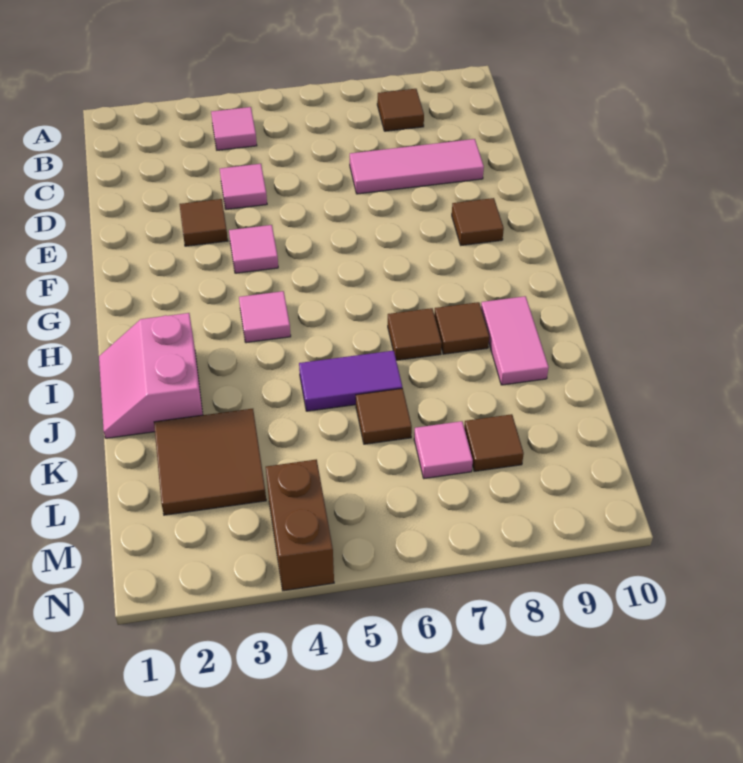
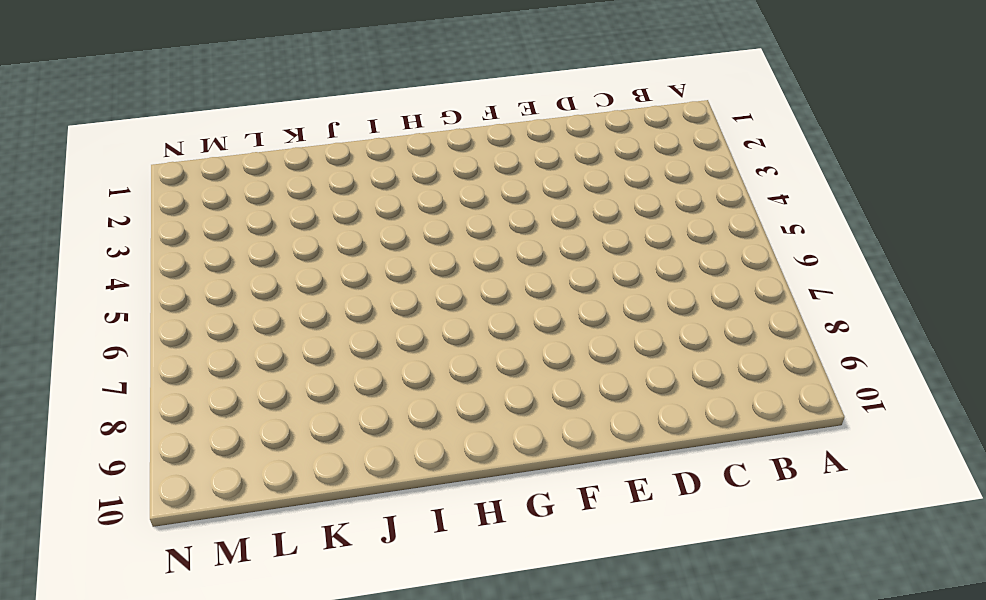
none -> pink 1x1 tile [211,107,257,150]
none -> brown 1x1 tile [377,89,424,131]
none -> pink 1x1 tile [220,164,267,209]

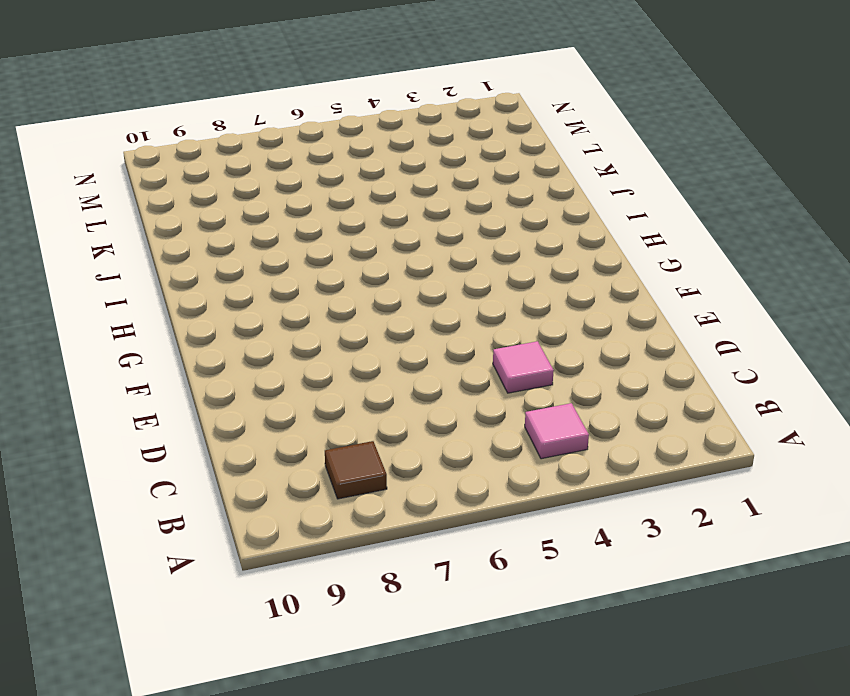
none -> pink 1x3 tile [350,139,484,194]
none -> brown 1x1 tile [180,199,228,246]
none -> pink 1x1 tile [229,225,278,273]

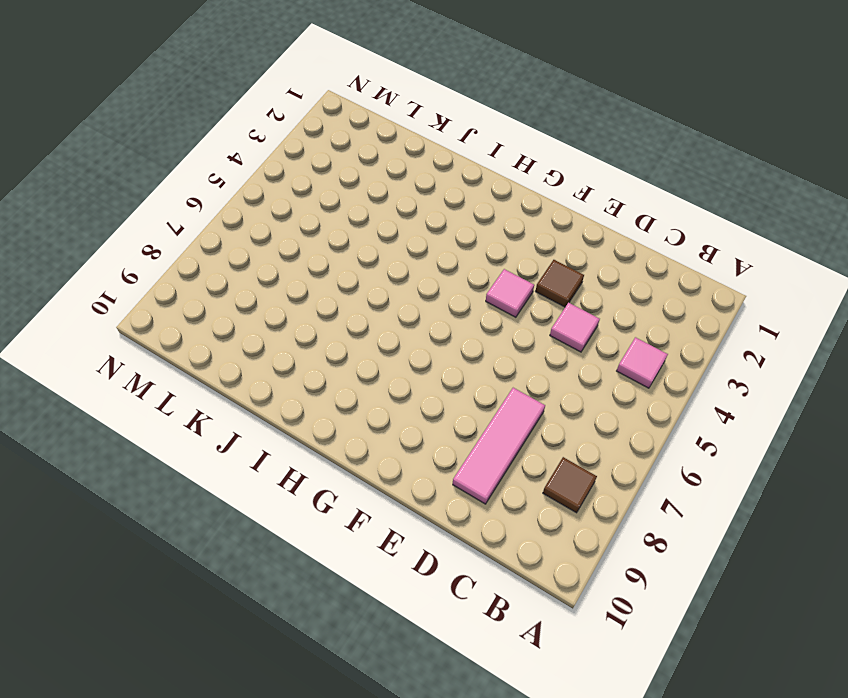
none -> brown 1x1 tile [452,198,504,245]
none -> pink 1x1 tile [239,291,291,343]
none -> pink 2x2 slope [99,313,203,438]

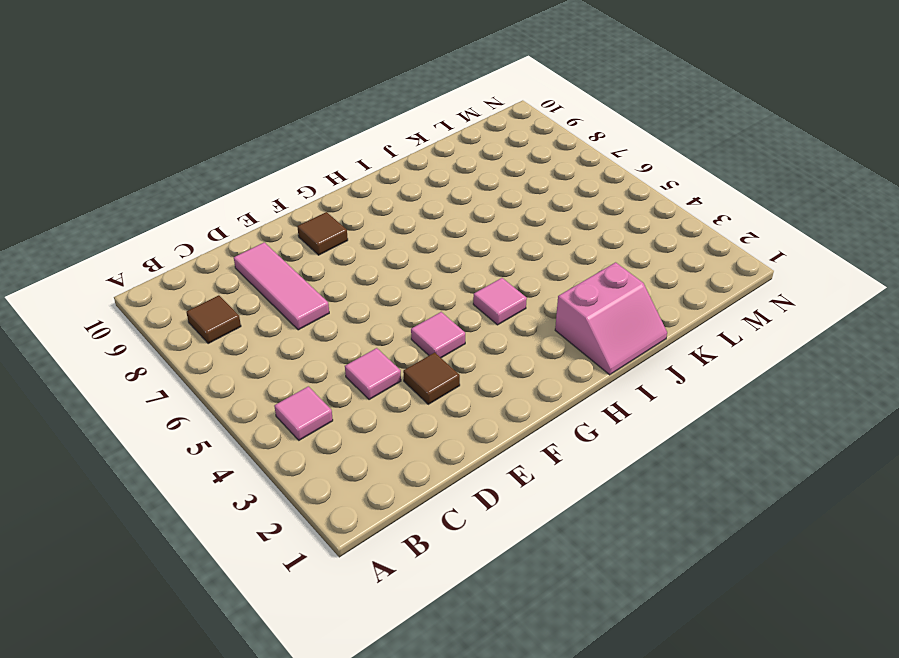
none -> brown 1x1 tile [388,308,442,360]
none -> brown 1x1 tile [434,302,489,354]
none -> pink 1x2 tile [481,296,549,385]

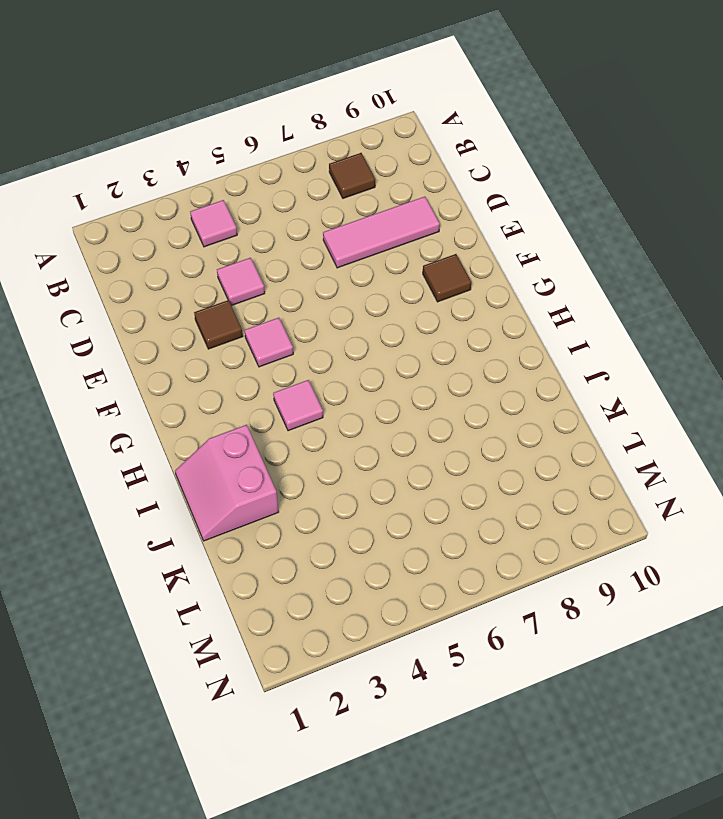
none -> brown 1x1 tile [388,308,442,360]
none -> brown 1x1 tile [434,302,489,354]
none -> pink 1x2 tile [481,296,549,385]

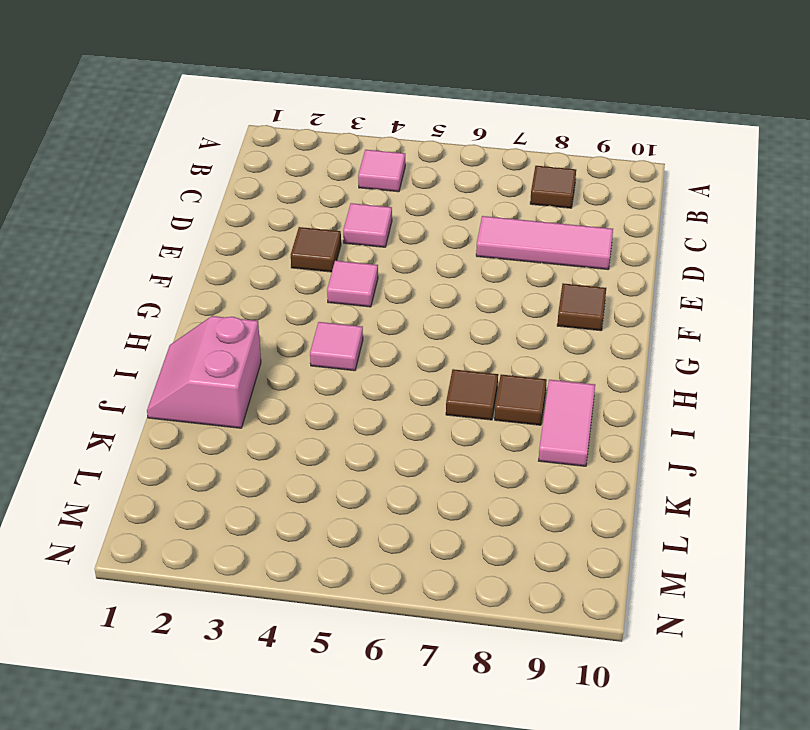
none -> purple 1x2 tile [299,351,402,411]
none -> brown 2x2 tile [154,409,266,515]
none -> brown 1x1 tile [356,388,412,444]

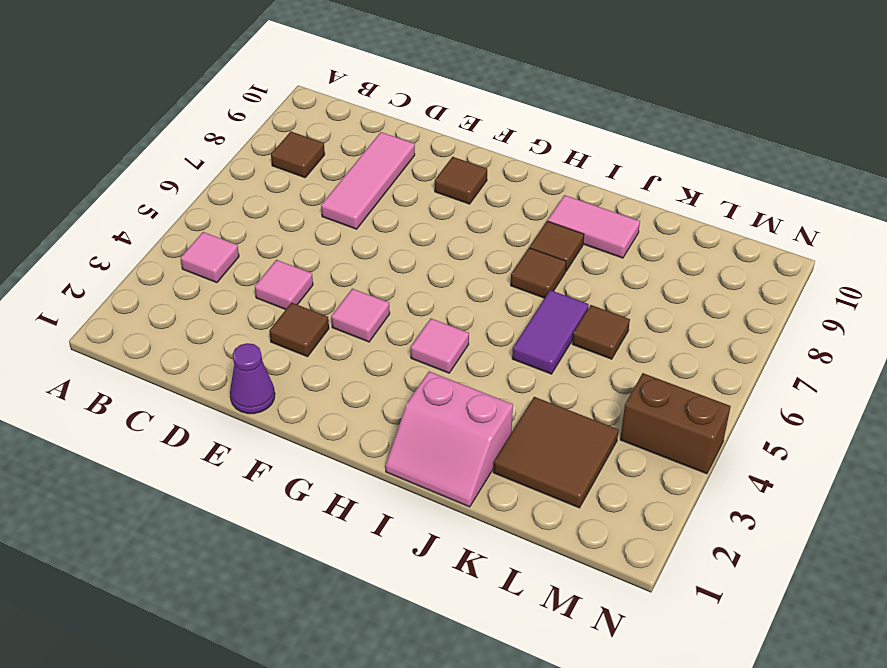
purple 1x1 cone [230,343,275,414] -> none
none -> pink 1x1 tile [414,421,473,479]
none -> brown 1x1 tile [464,414,524,471]

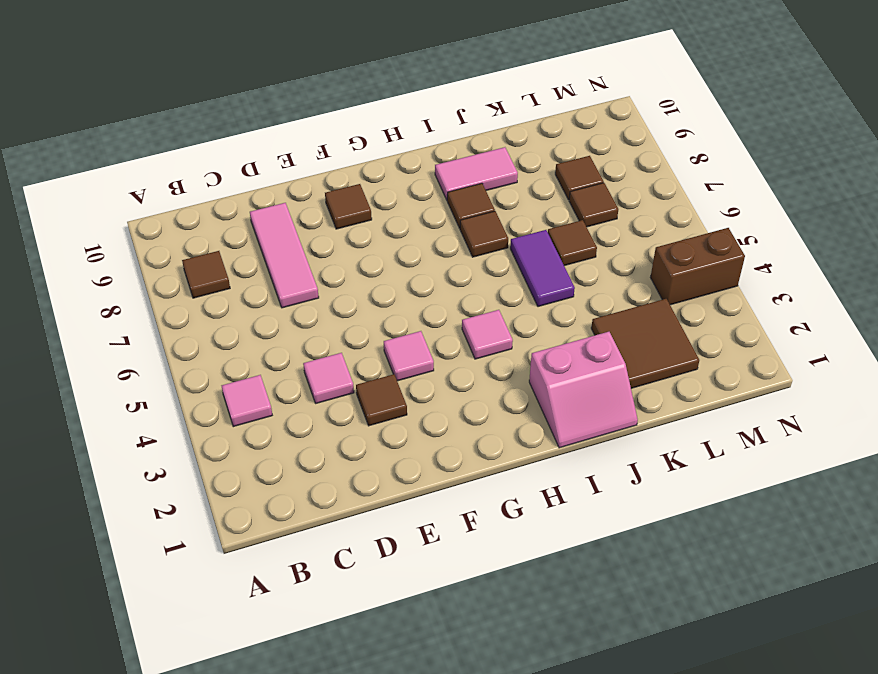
brown 1x1 tile [569,183,618,227] -> pink 1x1 tile [414,421,473,479]

